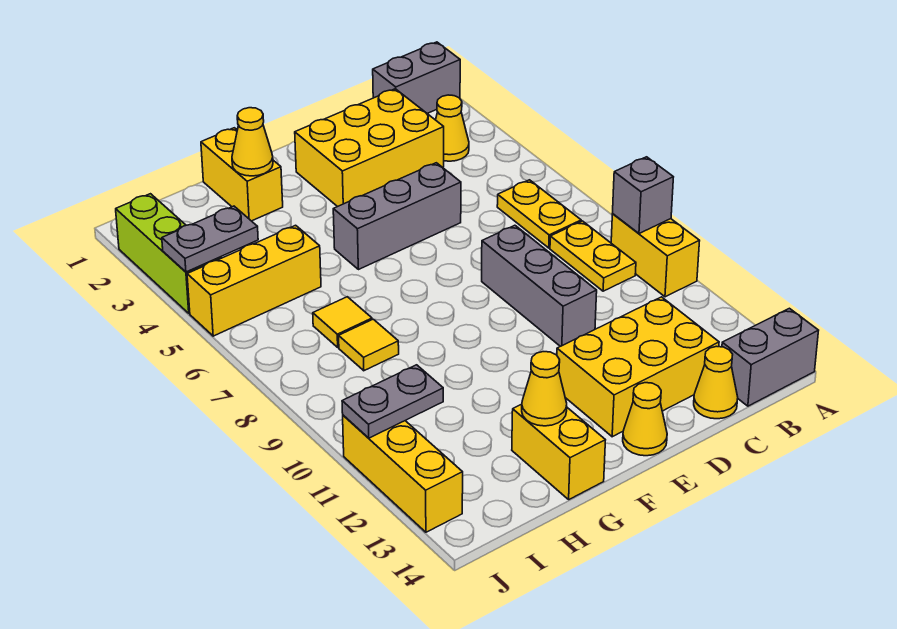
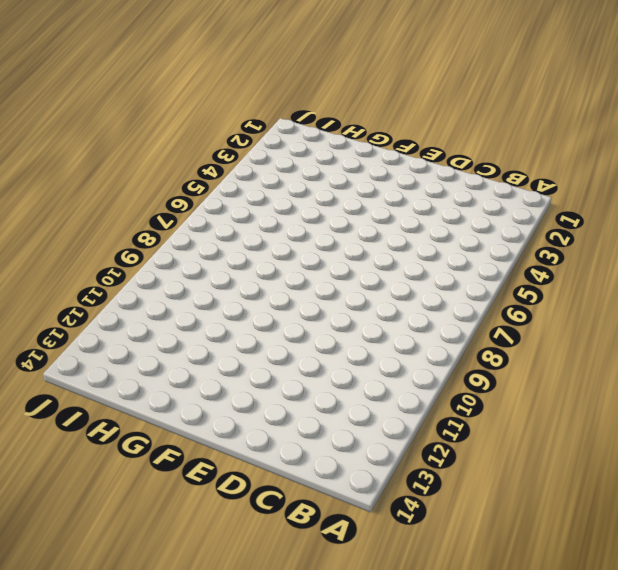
none -> grey 1x2 brick [373,42,460,113]
none -> yellow 1x2 brick [611,214,699,297]
none -> grey 1x2 brick [722,308,819,406]

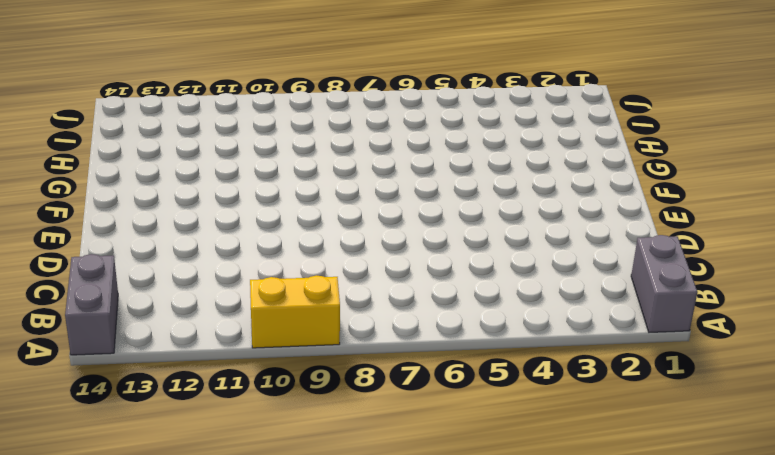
none -> yellow 1x1 cone [436,95,469,161]
none -> yellow 1x2 plate [497,180,581,248]
none -> yellow 1x2 plate [550,221,636,291]

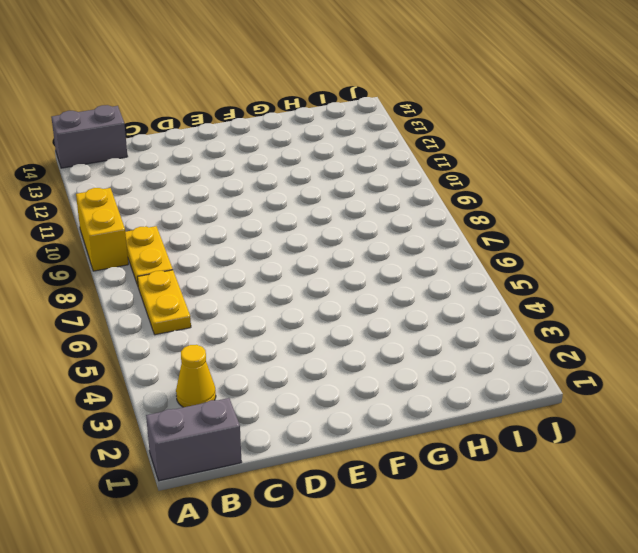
none -> yellow 2x3 brick [295,89,444,207]
none -> yellow 2x3 brick [557,297,719,437]
none -> yellow 1x1 cone [694,346,738,419]

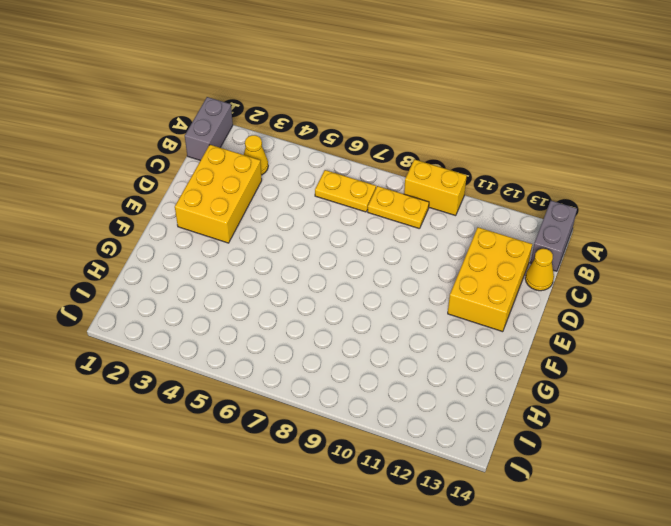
none -> grey 1x3 brick [333,163,461,270]
none -> grey 1x3 brick [482,225,597,346]
none -> yellow 1x1 cone [623,383,667,456]

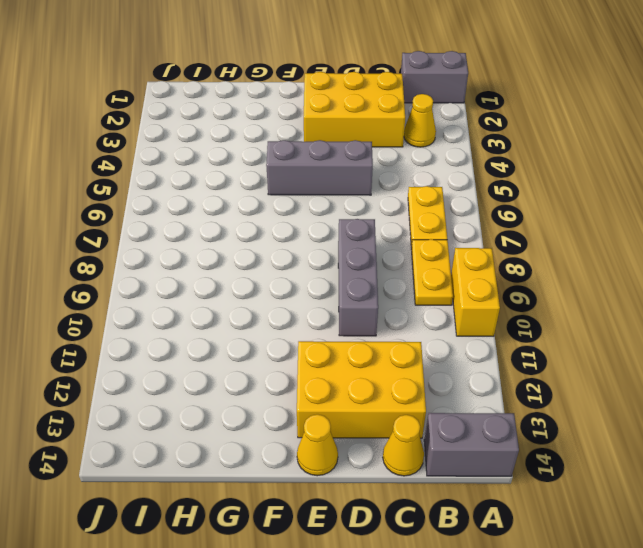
none -> yellow 1x2 brick [201,128,283,221]
none -> yellow 1x2 brick [512,404,605,499]
none -> yellow 1x3 brick [187,225,321,336]

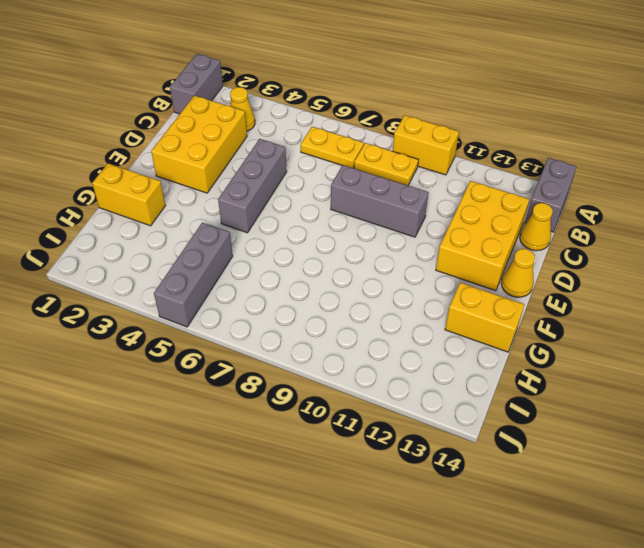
grey 1x3 brick [154,222,233,327] -> yellow 1x3 brick [187,225,321,336]
none -> yellow 1x1 tile [313,297,372,347]
none -> yellow 1x1 tile [339,319,399,371]
none -> lime 1x3 brick [116,194,221,313]

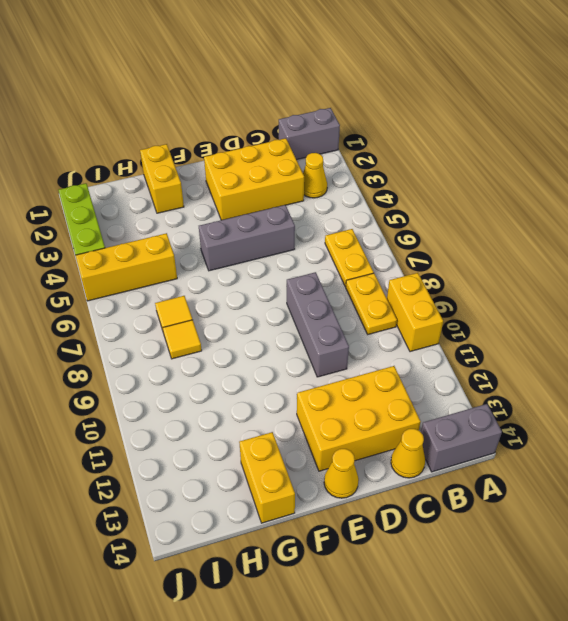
none -> yellow 1x3 brick [343,415,463,532]
none -> grey 1x1 brick [613,157,673,233]
none -> yellow 1x1 cone [232,108,273,176]

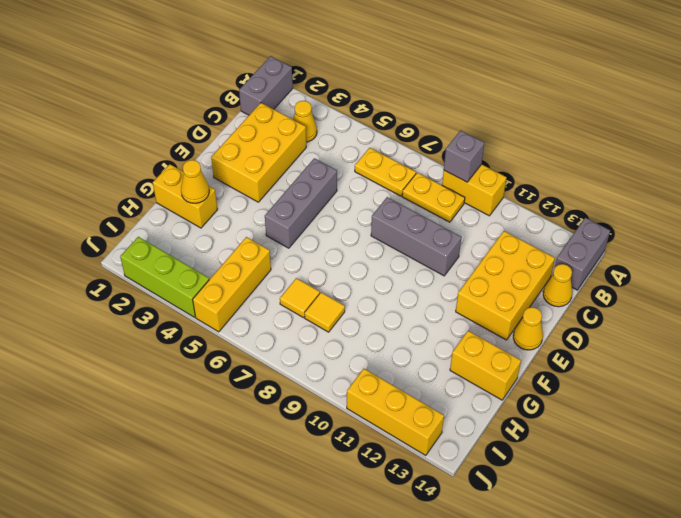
none -> yellow 1x1 cone [522,352,567,426]
none -> grey 1x2 plate [162,206,258,272]
none -> grey 1x2 plate [342,365,443,438]

